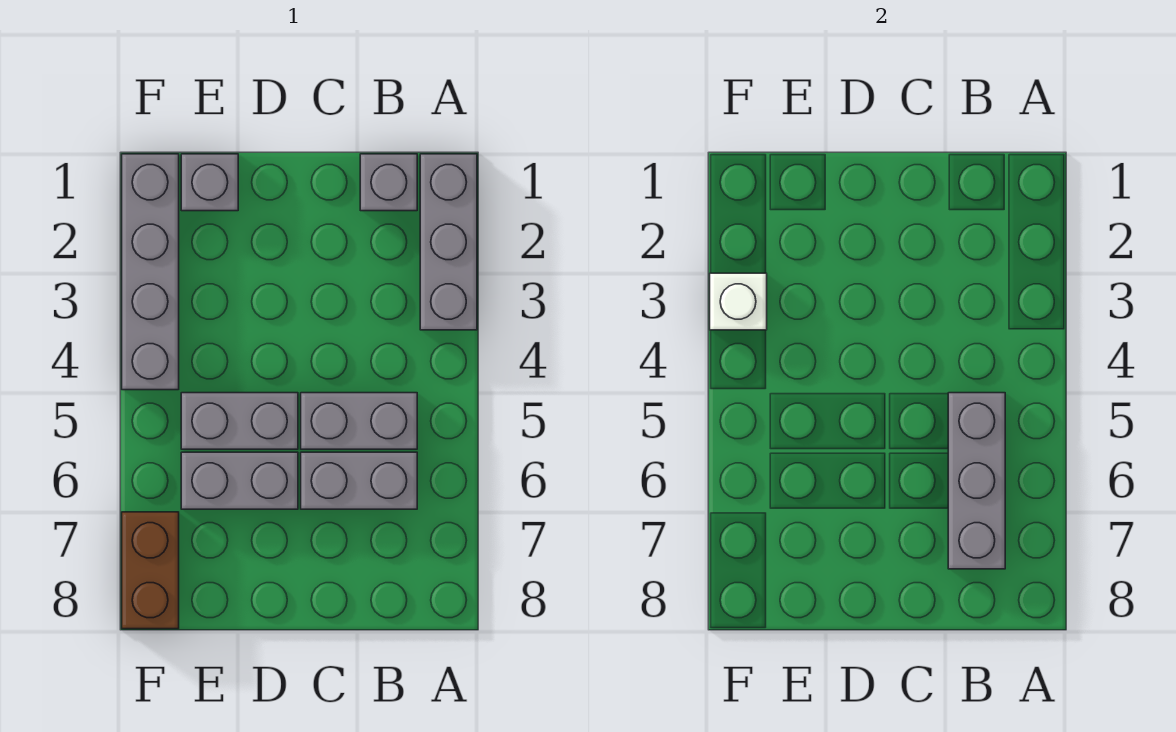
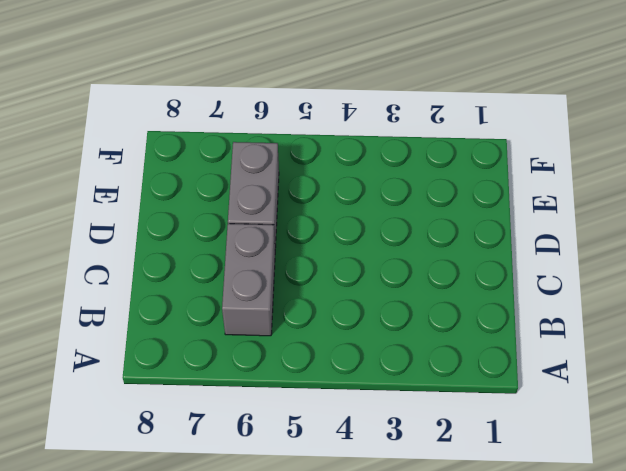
none -> grey 1x3 brick [420,154,477,330]
none -> grey 1x1 brick [360,154,417,211]

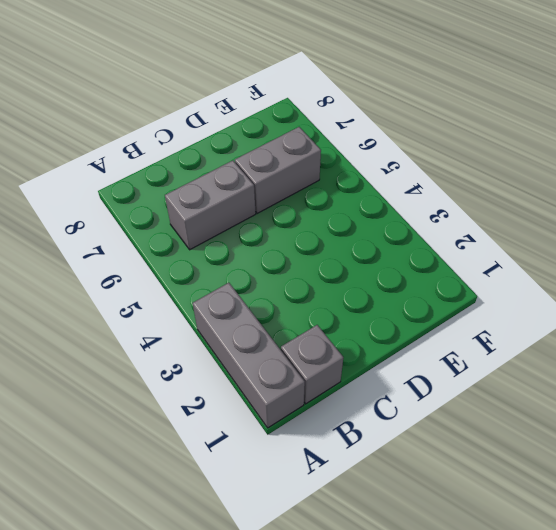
none -> grey 1x2 brick [301,393,417,449]
none -> grey 1x2 brick [181,393,298,449]

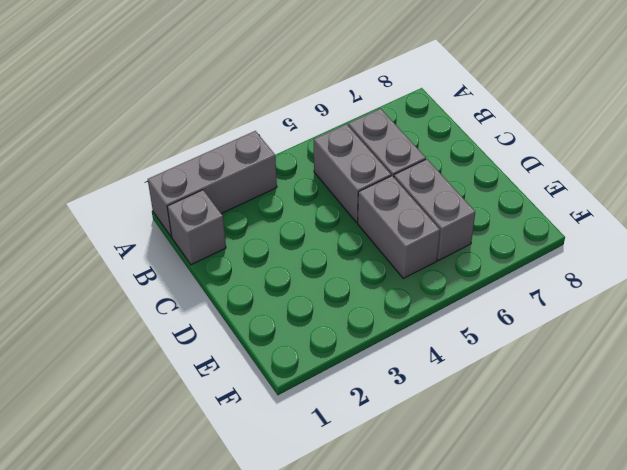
none -> grey 1x1 brick [181,154,238,211]
none -> grey 1x4 brick [122,154,179,390]

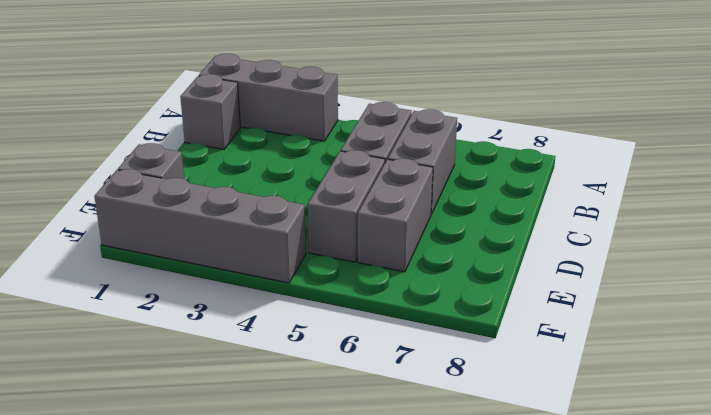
none -> brown 1x2 brick [122,512,179,629]
none -> grey 1x3 brick [948,393,1005,569]

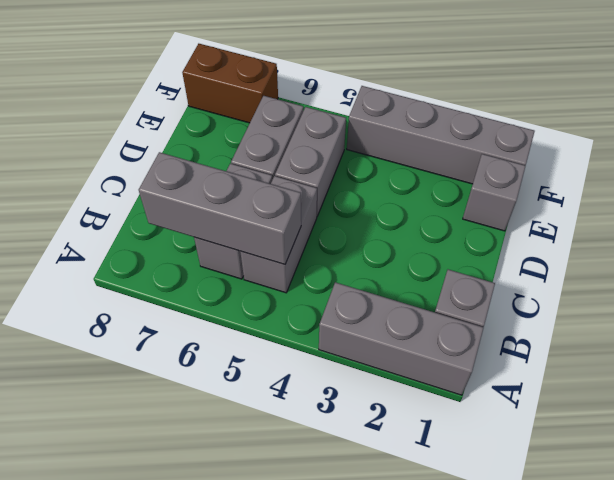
none -> white 1x1 brick [710,273,767,330]

